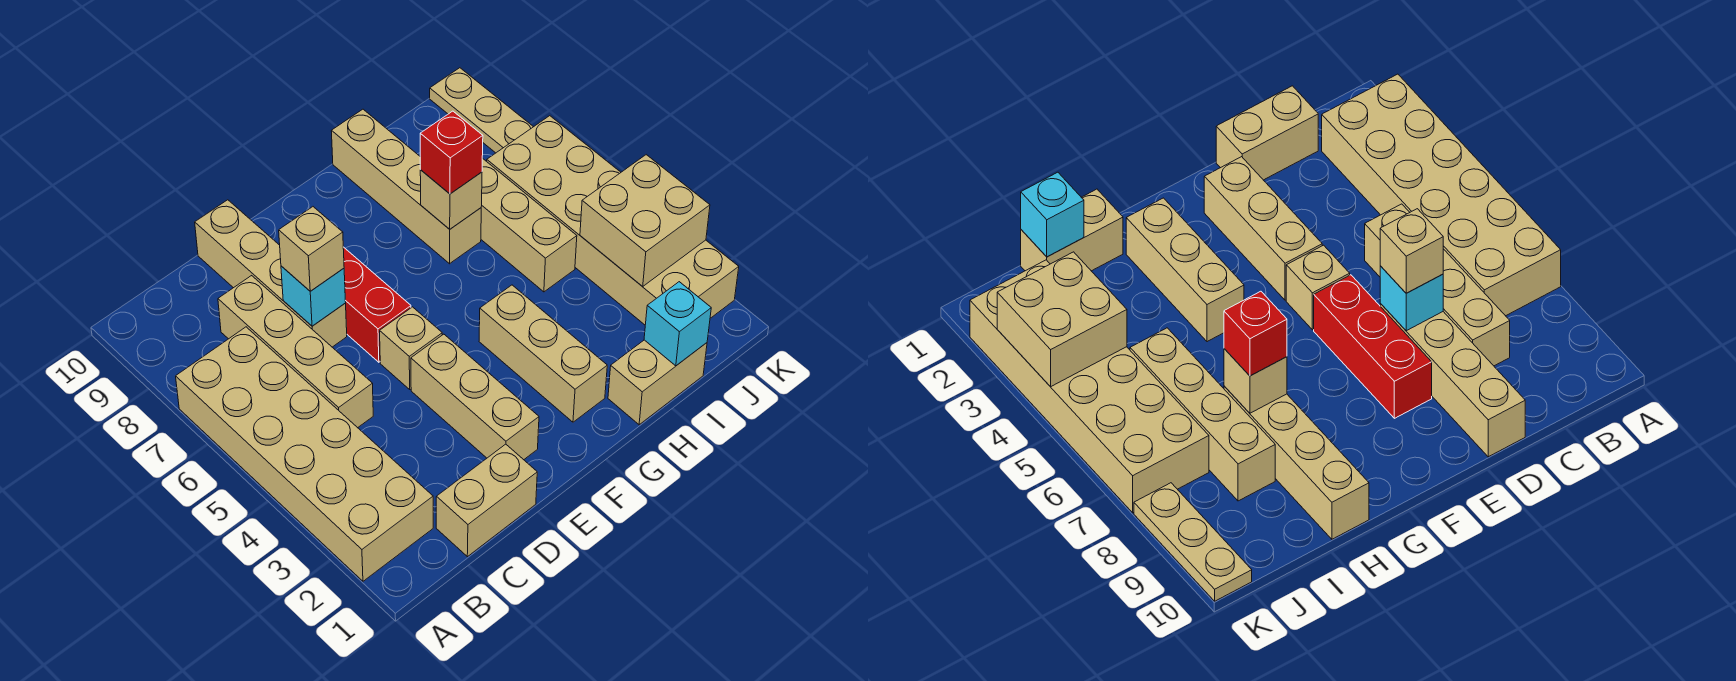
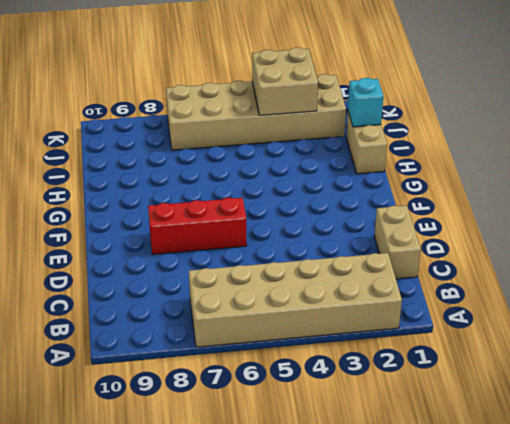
none -> tan 1x4 brick [218,276,373,428]
none -> tan 1x4 brick [195,200,347,347]
none -> tan 1x3 brick [411,334,539,460]

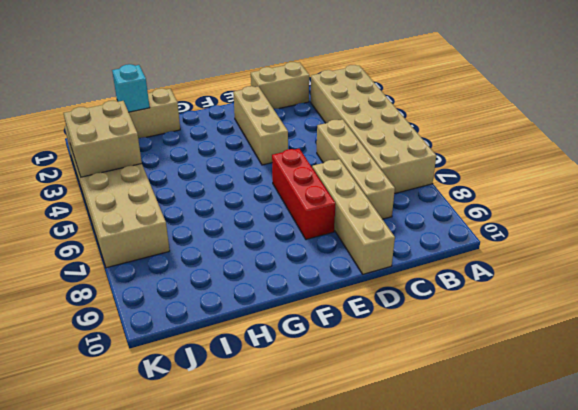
none -> tan 1x1 brick [380,307,442,389]
none -> tan 1x3 brick [479,285,607,422]
none -> tan 1x4 brick [331,109,481,264]

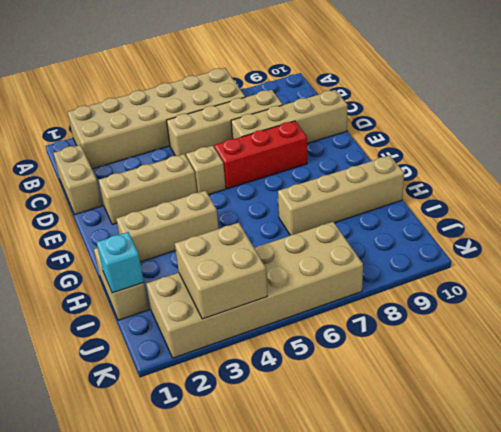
none -> tan 1x4 brick [481,158,577,292]
none -> tan 1x3 plate [430,68,533,153]
none -> cyan 1x1 brick [281,266,346,326]

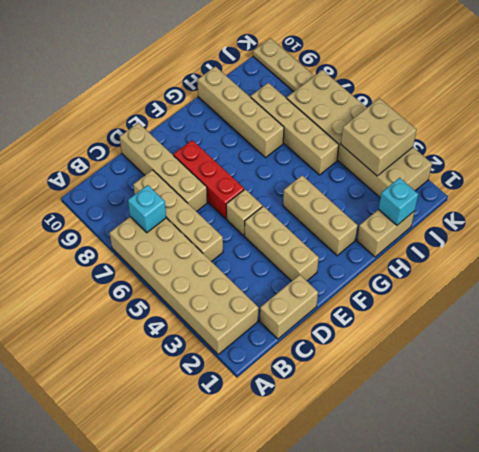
cyan 1x1 brick [128,185,166,233] -> cyan 1x1 brick moved to [281,266,346,326]
none -> tan 1x1 brick [420,170,482,229]
none -> tan 1x1 brick [279,207,344,291]
none -> red 1x1 brick [420,111,483,194]

